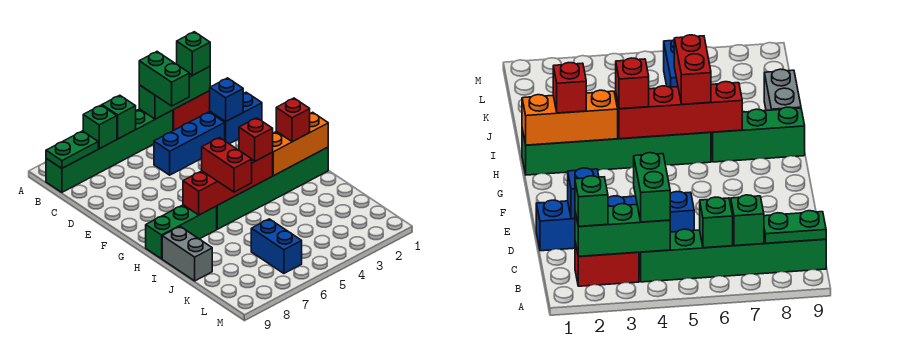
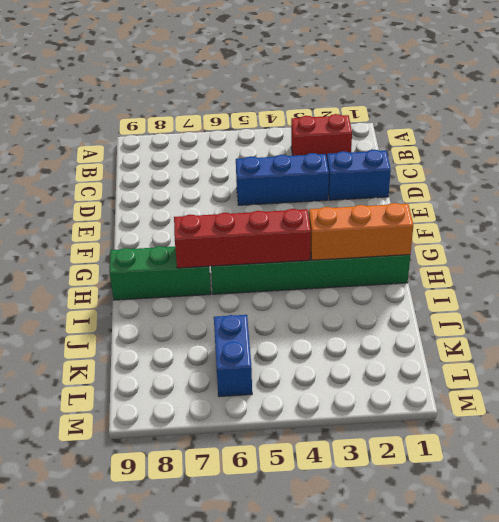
none -> green 1x6 brick [46,109,173,192]
none -> grey 1x2 brick [162,227,212,281]
none -> green 1x3 brick [139,67,210,119]

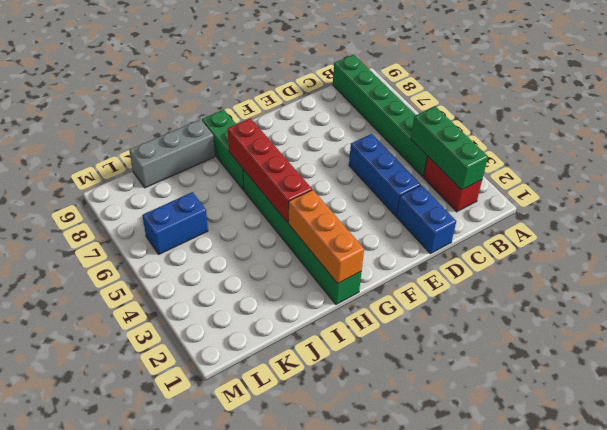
grey 1x3 brick [129,120,215,188] -> grey 1x2 brick [162,227,212,281]
none -> green 1x1 brick [102,95,136,139]
none -> green 1x1 brick [83,105,117,149]
none -> green 1x2 plate [46,131,98,168]

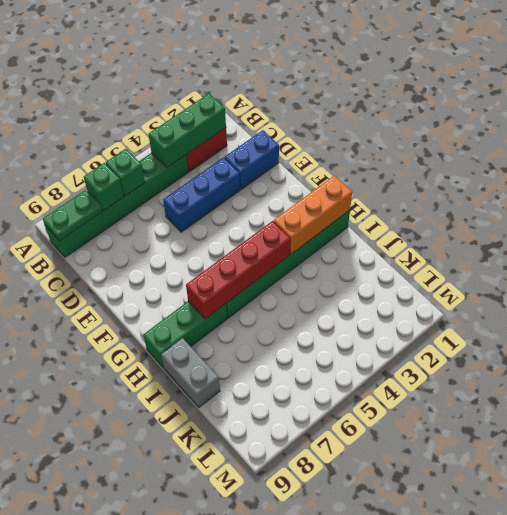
none -> blue 1x2 brick [251,219,302,273]
none -> blue 1x1 brick [210,78,243,122]
none -> green 1x1 brick [177,32,210,75]

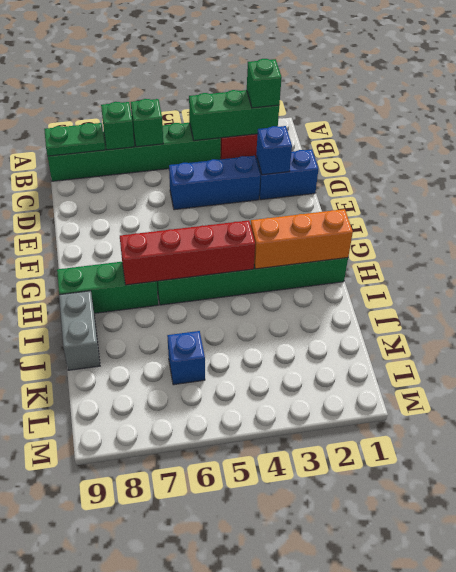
blue 1x1 brick [167,331,205,385] -> blue 1x2 brick [251,219,302,273]
none -> green 1x2 brick [139,52,189,106]
none -> red 1x1 brick [276,98,310,142]
none -> red 1x1 brick [239,118,273,161]

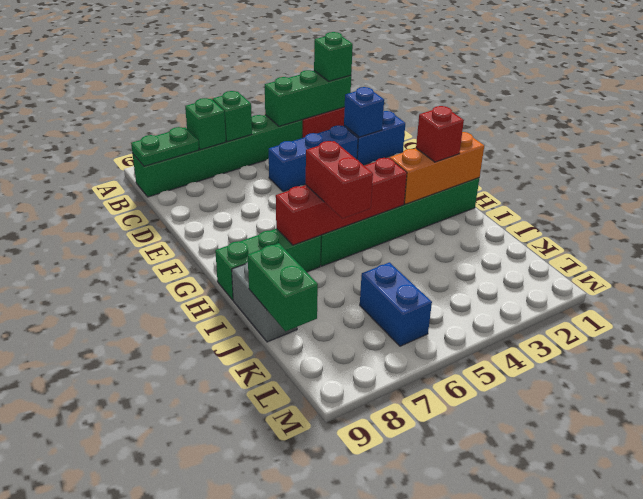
green 1x2 brick [248,243,318,331] -> green 1x2 brick moved to [139,52,189,106]
none -> red 1x1 brick [239,118,273,161]

